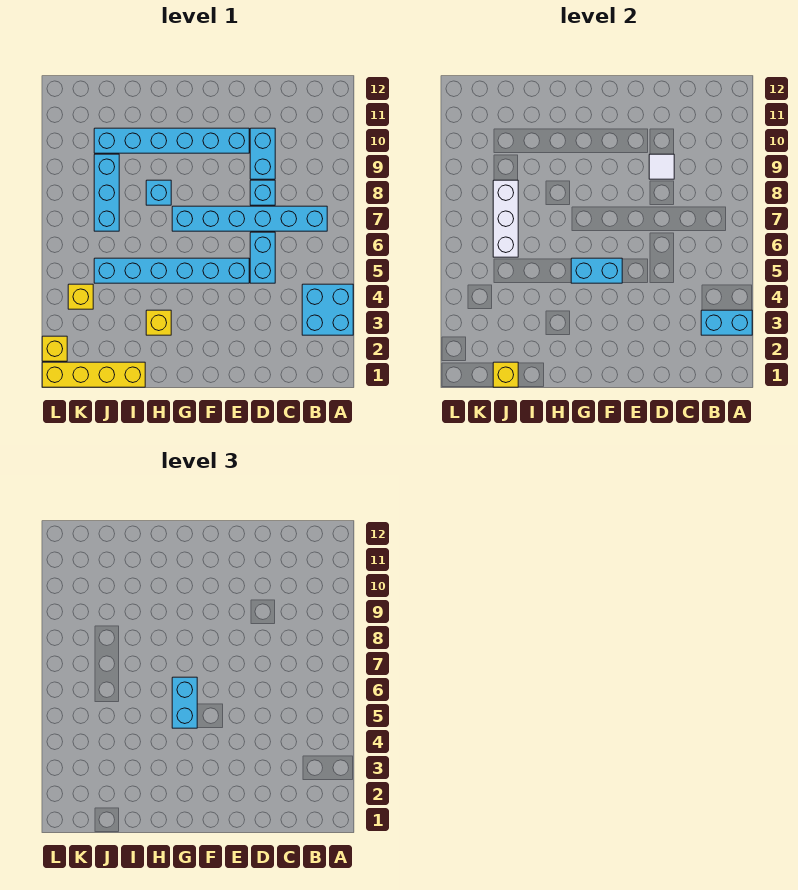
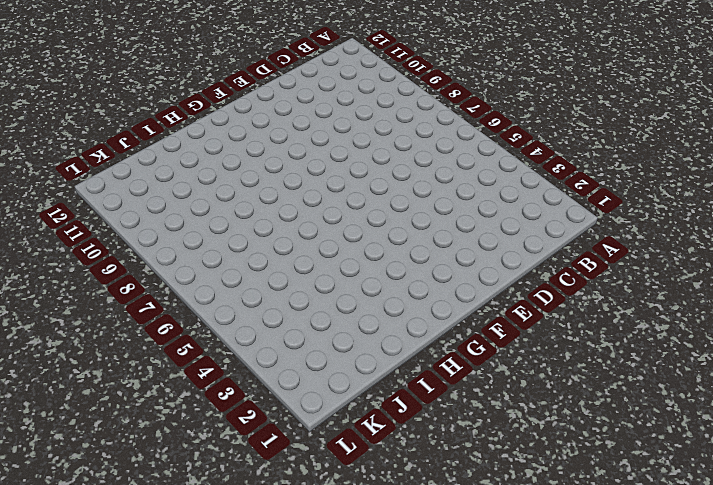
none -> cyan 2x2 brick [302,284,353,335]
none -> cyan 1x6 brick [172,206,327,231]
none -> cyan 1x2 brick [250,232,275,283]

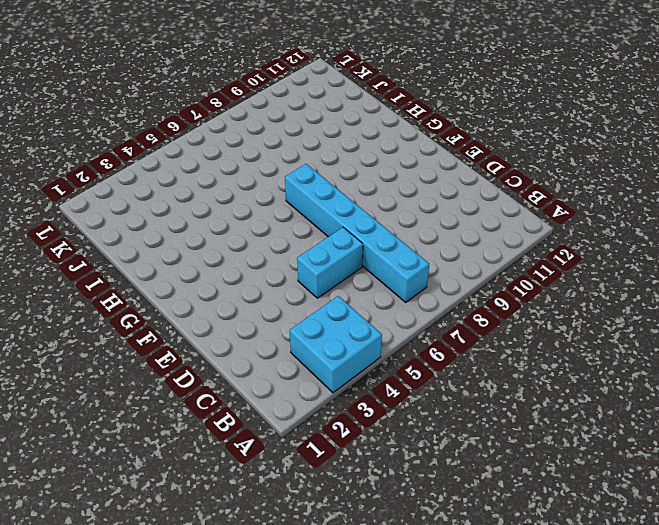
none -> cyan 1x1 brick [250,180,275,205]
none -> cyan 1x2 brick [250,128,275,179]
none -> cyan 1x6 brick [94,258,249,283]

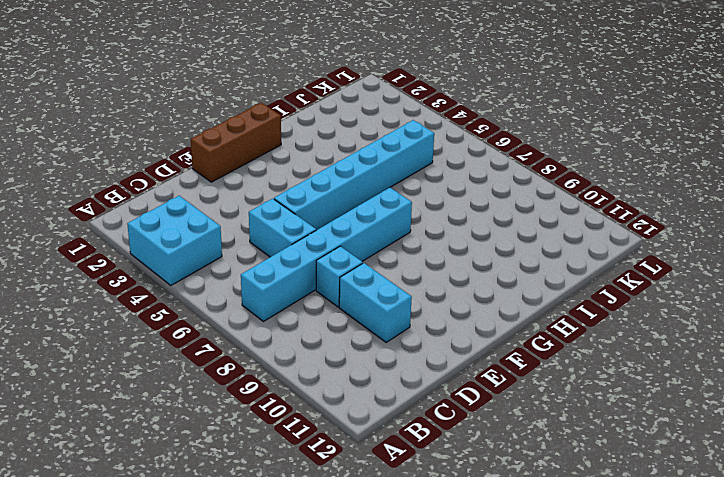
brown 1x3 brick [191,103,281,182] -> none
none -> cyan 1x6 brick [94,128,249,153]
none -> yellow 1x1 brick [146,310,171,335]
none -> cyan 1x1 brick [146,180,171,205]

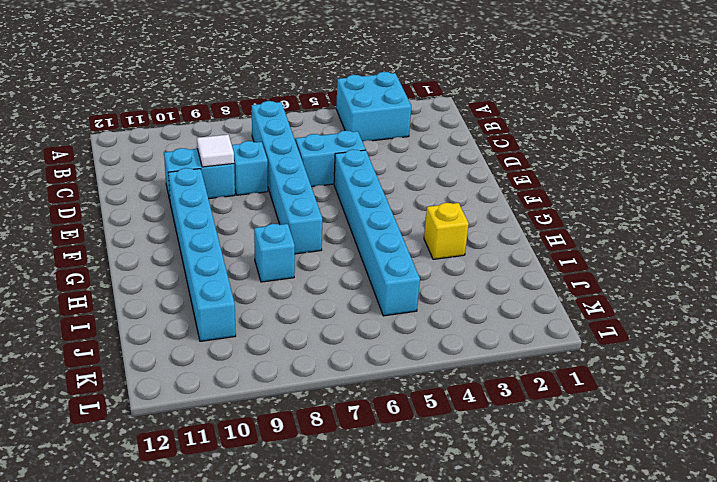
none -> yellow 1x4 brick [42,362,145,387]
none -> cyan 1x3 brick [94,154,119,231]
none -> yellow 1x1 brick [68,284,93,309]

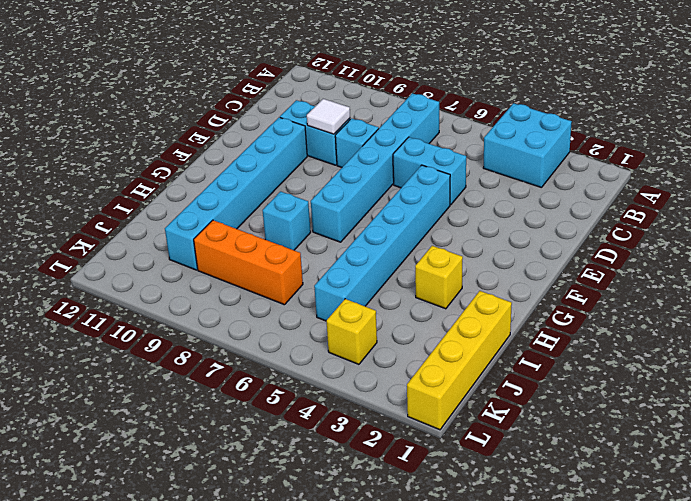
orange 1x3 brick [194,220,303,305] -> cyan 1x3 brick [94,154,119,231]
none -> yellow 1x1 brick [42,336,67,361]
none -> cyan 1x2 brick [701,310,752,335]
none -> cyan 1x2 brick [571,258,622,283]

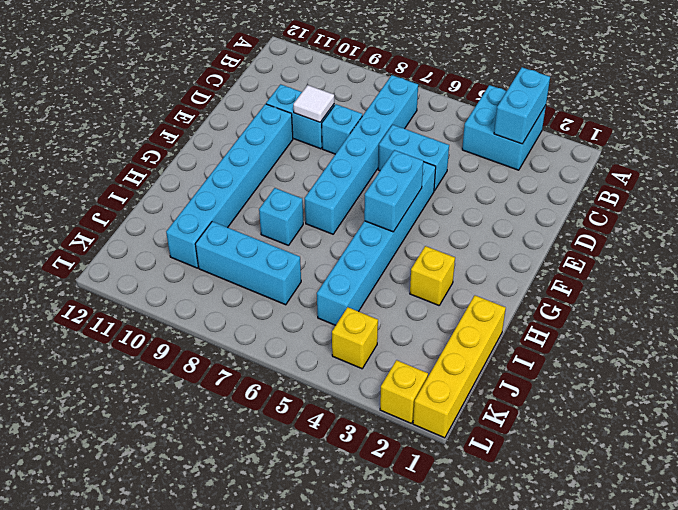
none -> yellow 1x1 brick [493,362,518,387]
none -> white 1x3 brick [493,180,518,257]
none -> cyan 1x2 brick [172,677,197,728]

